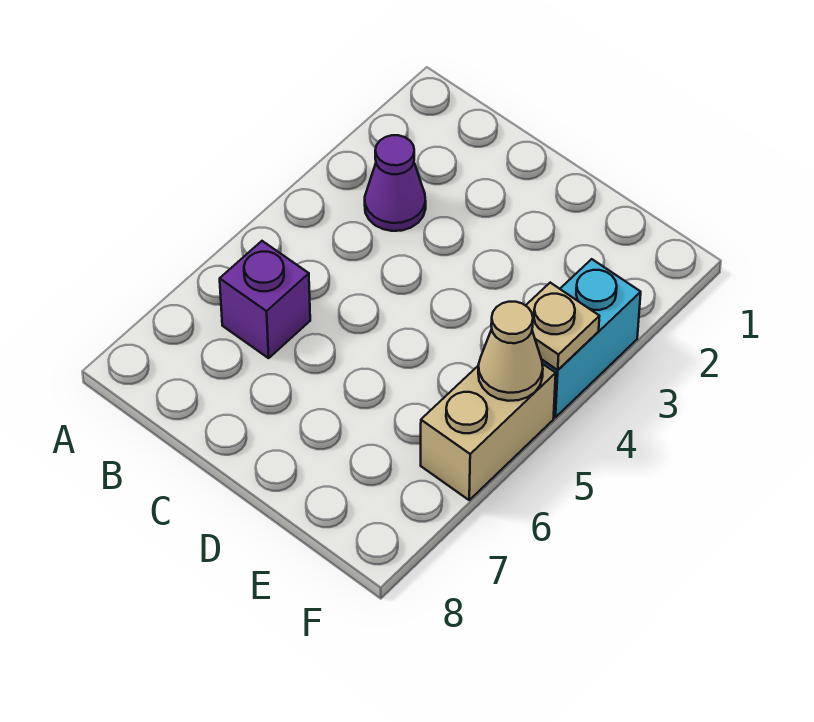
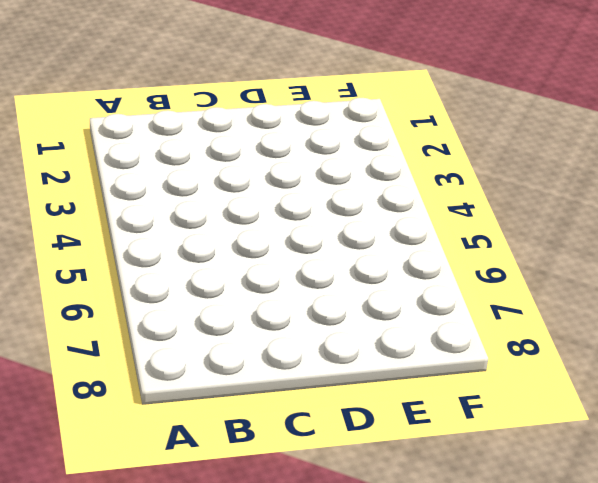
none -> purple 1x1 cone [365,135,426,231]
none -> purple 1x1 brick [220,241,310,358]

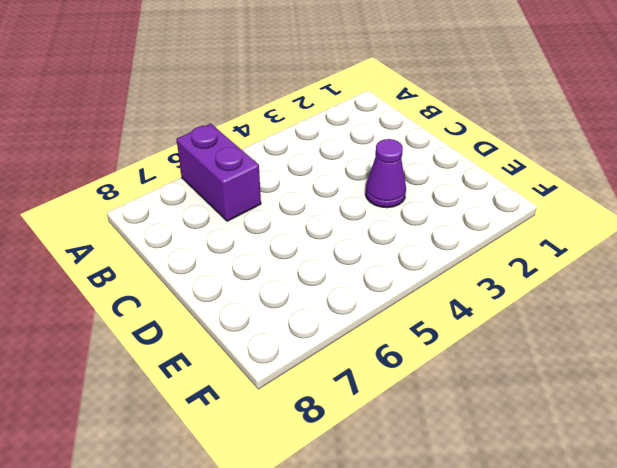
purple 1x2 brick [176,124,261,221] -> purple 1x1 brick [220,241,310,358]
purple 1x1 cone [365,139,406,208] -> purple 1x1 cone moved to [365,135,426,231]
none -> cyan 1x2 brick [541,259,641,417]
none -> tan 1x2 brick [421,364,556,500]

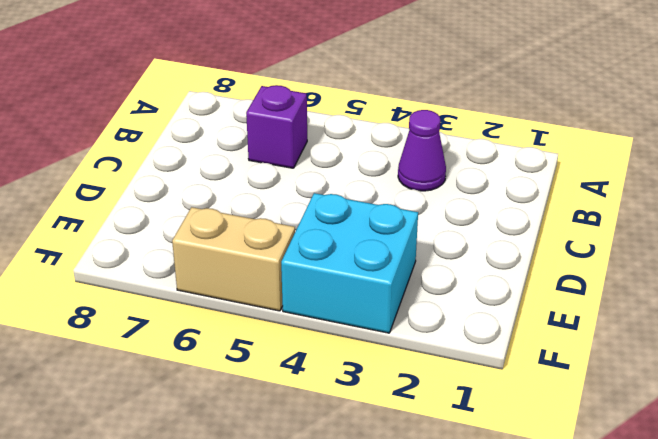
cyan 2x2 brick [281,193,418,333] -> cyan 1x2 brick [541,259,641,417]
none -> tan 1x1 plate [526,283,599,370]
none -> tan 1x1 cone [478,302,543,401]

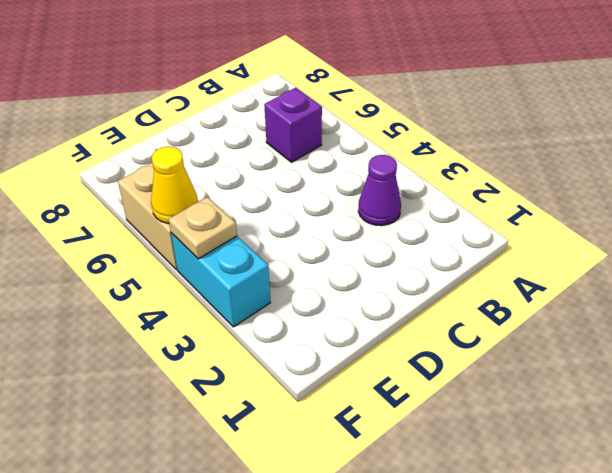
yellow 1x1 cone [151,147,198,223] -> tan 1x1 cone [478,302,543,401]

